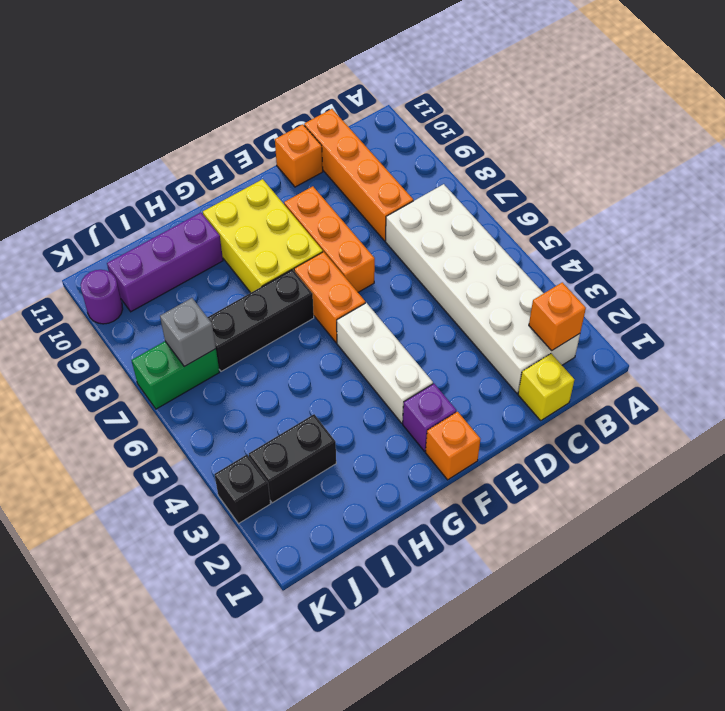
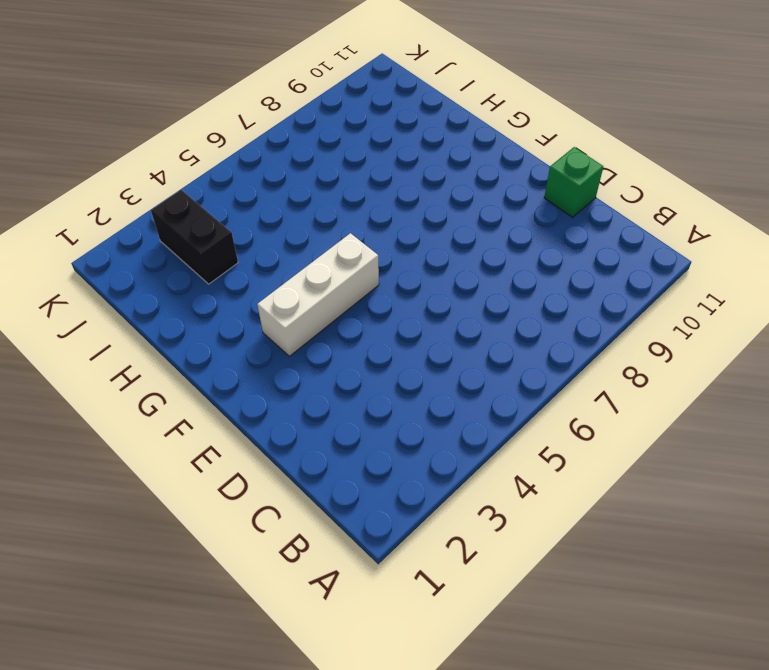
green 1x1 brick [544,147,603,217] -> orange 1x1 brick [275,124,323,187]
none -> white 2x6 brick [386,184,580,393]
none -> yellow 1x1 brick [518,354,574,420]
none -> orange 1x4 brick [304,109,413,241]

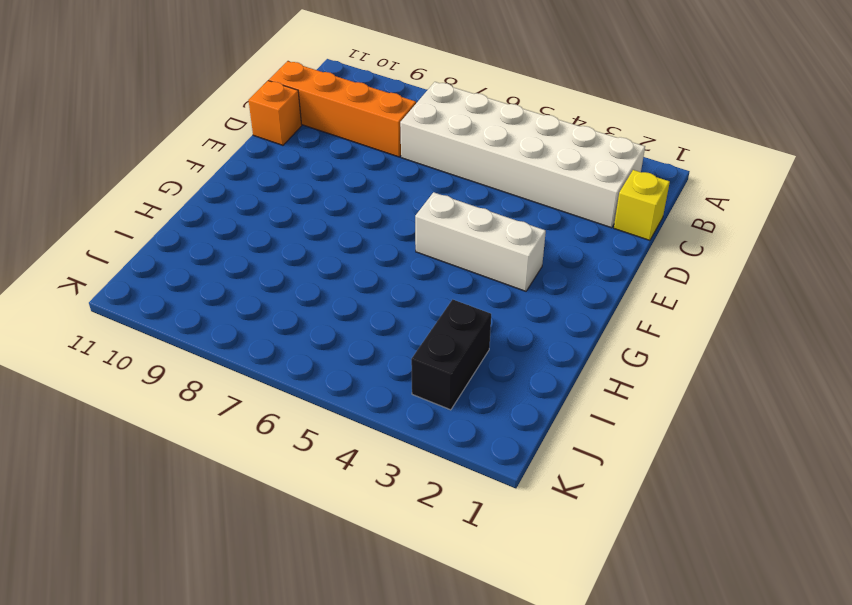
none -> orange 1x3 brick [284,186,375,292]
none -> orange 1x1 brick [425,412,480,480]
none -> purple 1x1 brick [403,384,456,451]

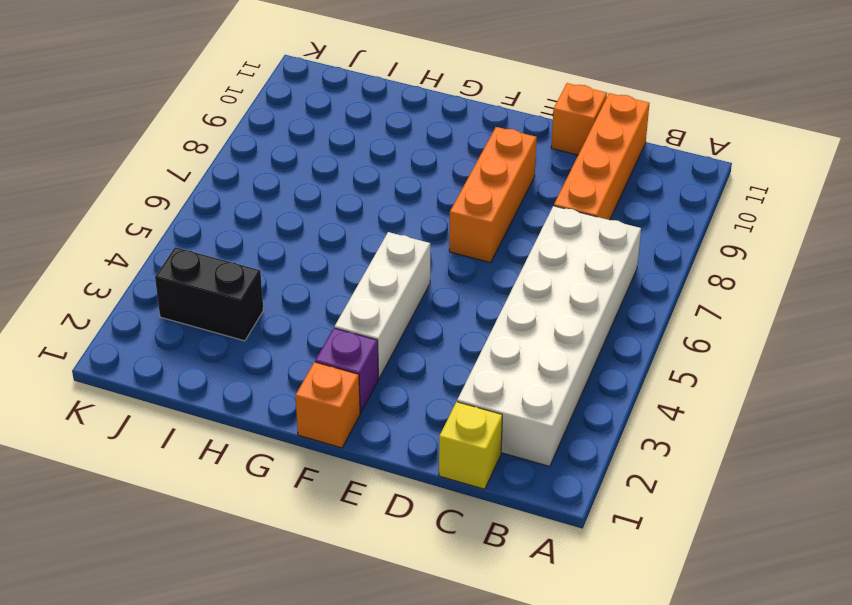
none -> orange 1x2 brick [294,252,365,343]
none -> yellow 2x3 brick [203,179,323,293]
none -> black 1x3 brick [207,269,314,371]

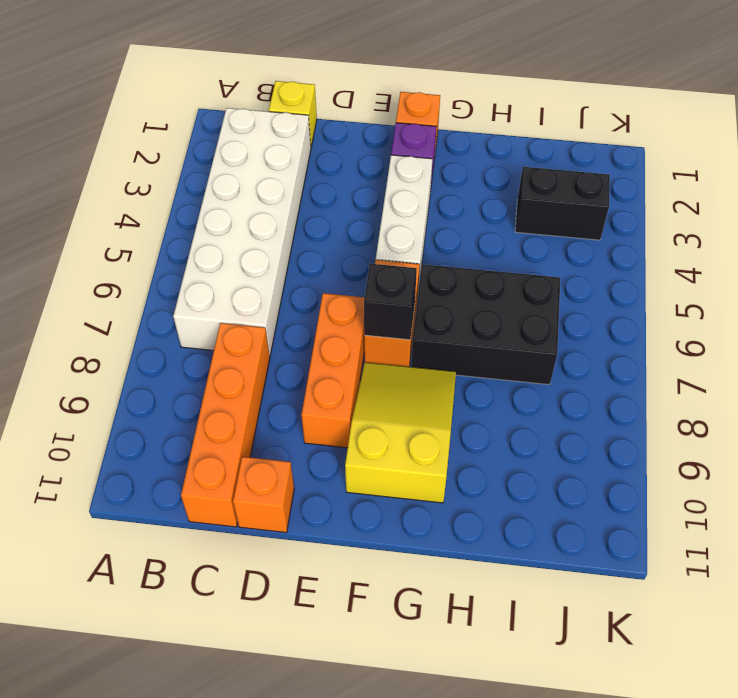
black 1x1 brick [364,264,417,340] -> black 1x1 brick moved to [214,455,270,524]
yellow 2x3 slope [345,362,456,503] -> yellow 2x3 brick [203,179,323,293]
black 2x3 brick [411,264,560,385] -> black 1x3 brick [207,269,314,371]
none -> purple 1x3 brick [107,213,223,312]
none -> green 1x2 brick [132,341,219,409]
none -> purple 1x1 round brick [81,270,123,324]

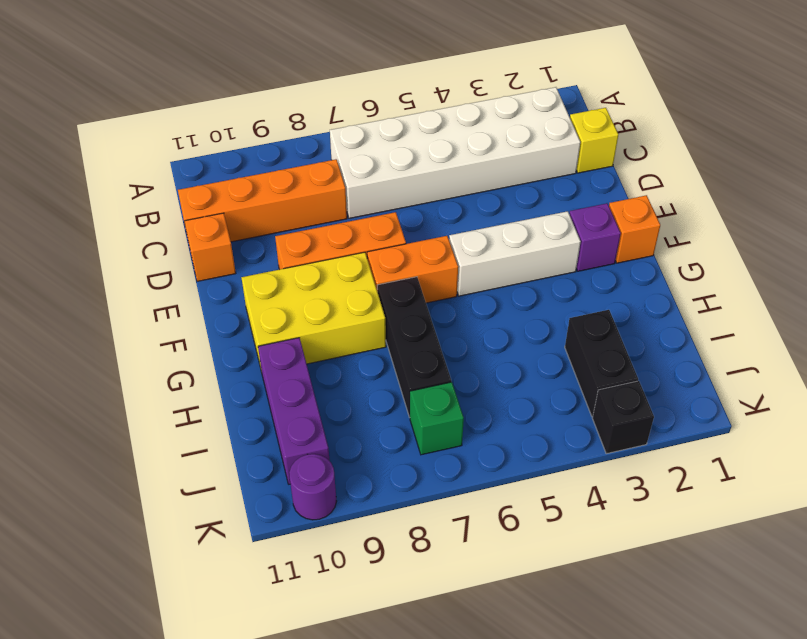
green 1x1 brick [410,382,464,455] -> green 1x2 brick [132,341,219,409]
none -> orange 1x1 brick [529,282,586,350]
none -> grey 1x1 brick [160,298,216,367]

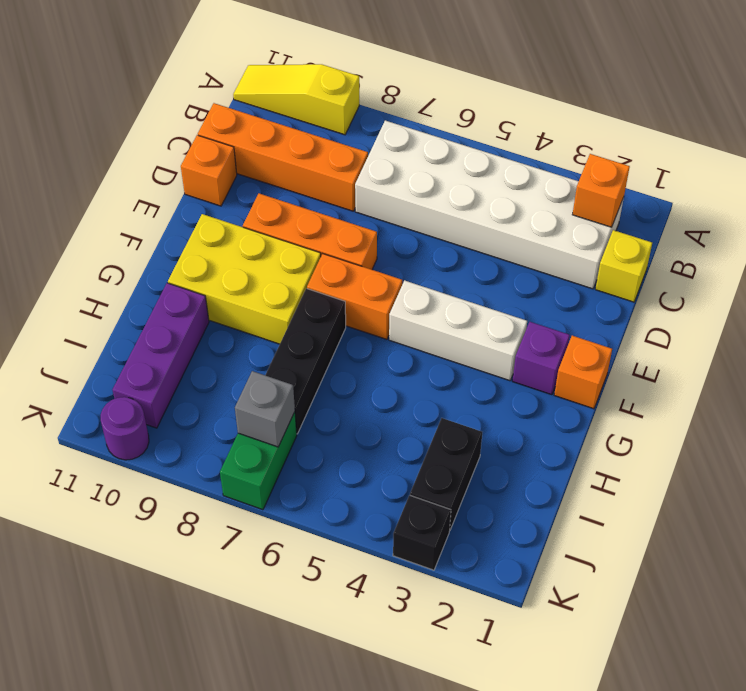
yellow 1x3 slope [233,64,359,135] -> none

